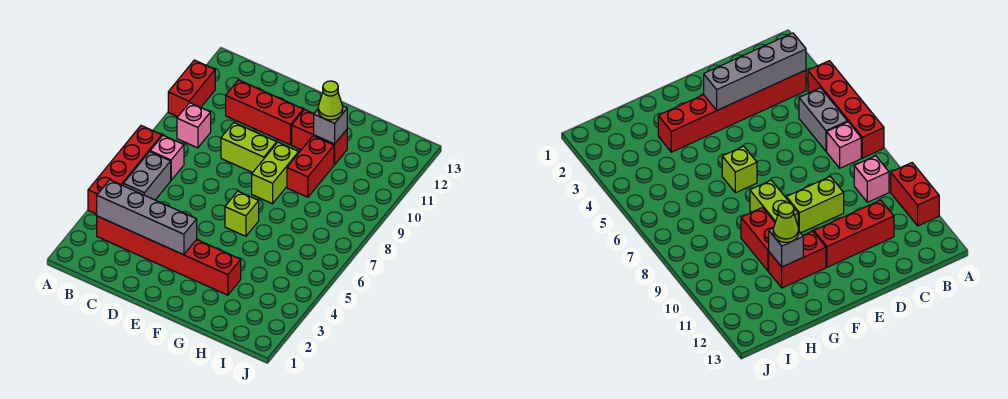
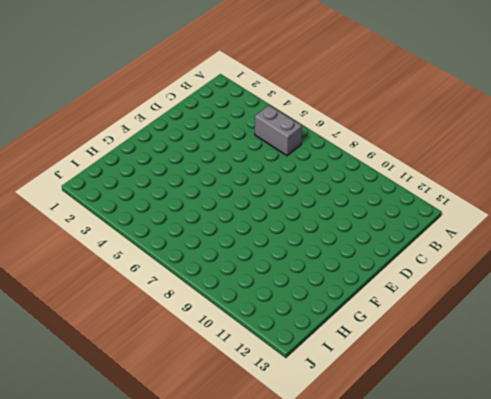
none -> red 1x4 brick [88,126,162,214]
none -> red 1x2 brick [168,60,215,117]
none -> red 1x6 brick [97,216,241,295]

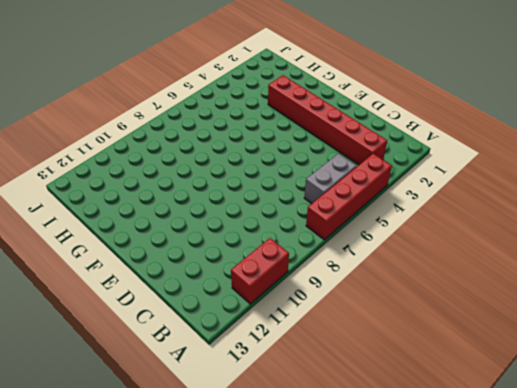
none -> pink 1x1 brick [150,135,184,180]
none -> pink 1x1 brick [177,103,211,148]
none -> red 1x3 brick [226,80,303,145]

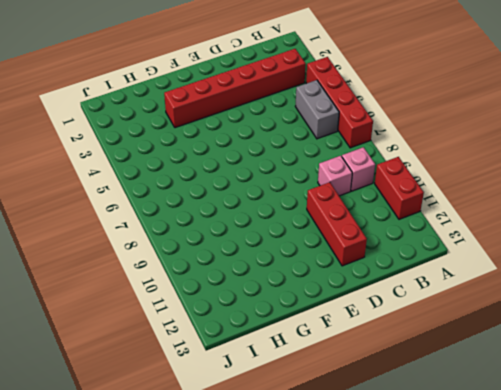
pink 1x1 brick [318,156,352,196] -> pink 1x1 brick moved to [150,135,184,180]
red 1x3 brick [307,182,367,266] -> red 1x3 brick turned to [226,80,303,145]
none -> lime 1x2 brick [221,123,277,173]
none -> lime 1x1 brick [225,191,259,236]
none -> lime 1x2 brick [252,142,299,204]

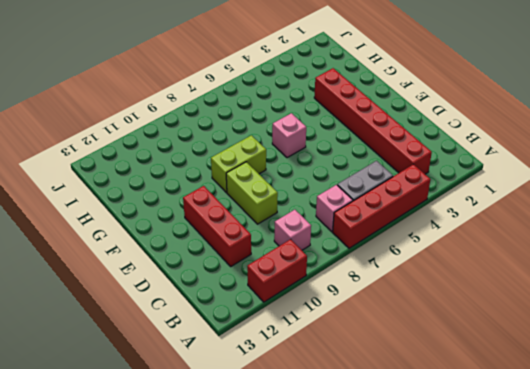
pink 1x1 brick [272,113,306,158] -> lime 1x1 brick [225,191,259,236]
none -> red 1x2 brick [292,110,347,165]
none -> red 1x2 brick [287,136,334,197]
none -> grey 1x4 brick [97,180,197,255]

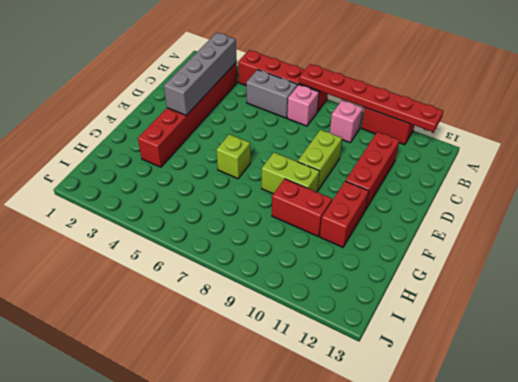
red 1x6 plate [299,64,444,132] -> none
none -> grey 1x1 brick [314,106,347,144]
none -> lime 1x1 cone [318,81,343,120]

